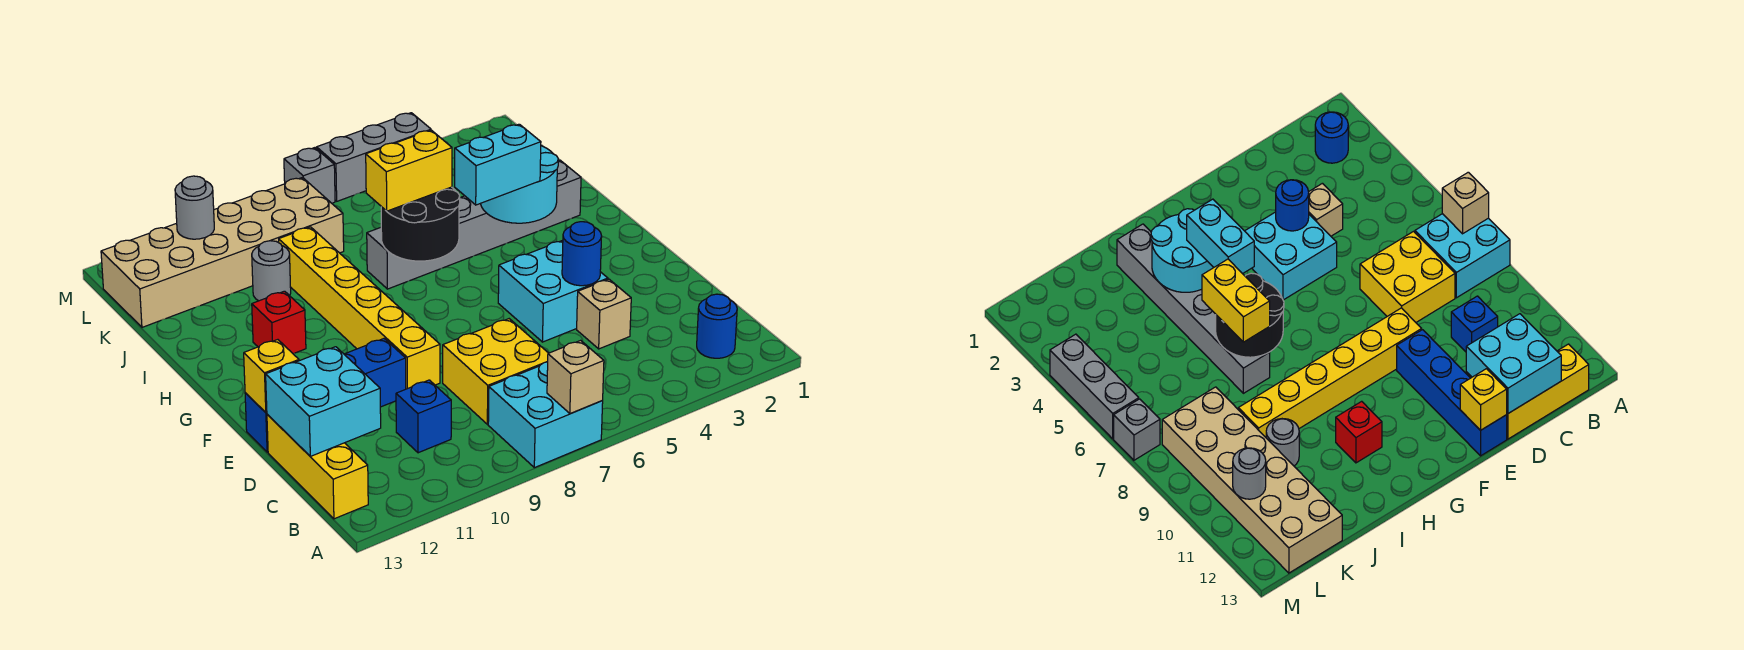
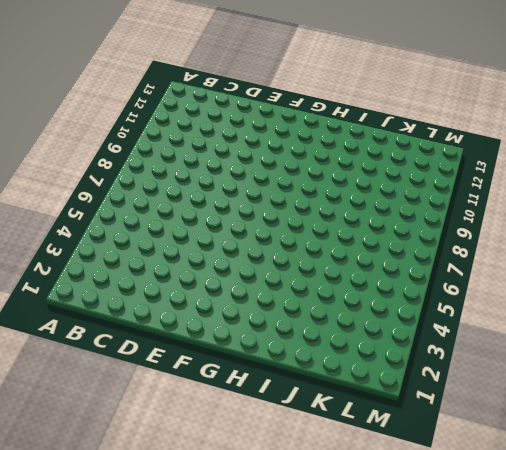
none -> cyan 2x2 brick [488,362,603,468]
none -> blue 1x1 round brick [697,294,737,358]
none -> yellow 1x3 brick [267,414,368,519]

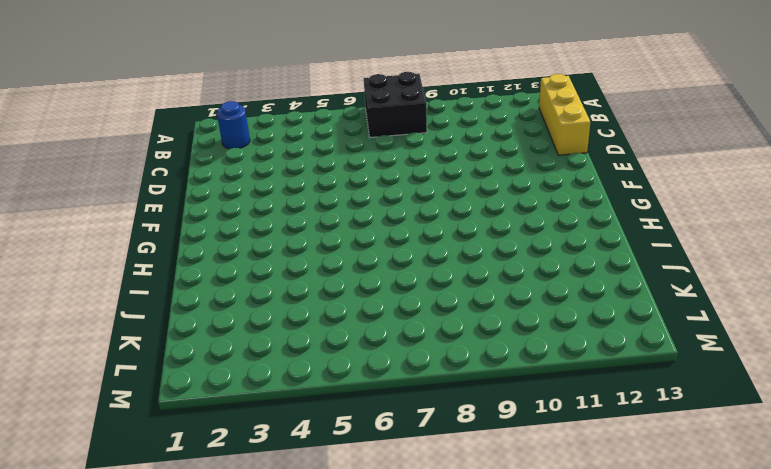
black 2x2 brick [364,72,427,138] -> cyan 2x2 brick [488,362,603,468]
none -> yellow 2x2 brick [443,319,548,424]
none -> blue 1x1 brick [396,380,451,453]
none -> tan 1x1 brick [577,279,631,349]

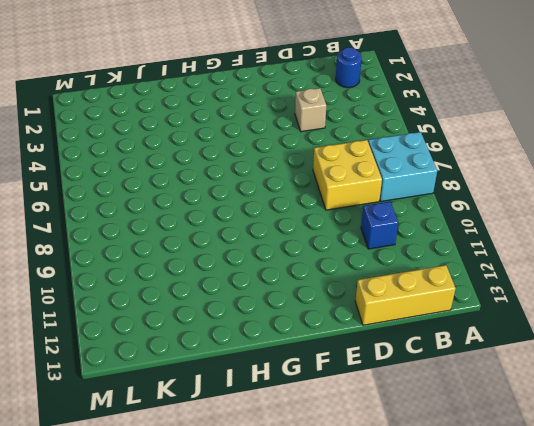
none -> cyan 2x2 brick [498,240,608,342]
none -> yellow 1x6 brick [279,227,440,389]
none -> blue 1x4 brick [245,339,406,452]

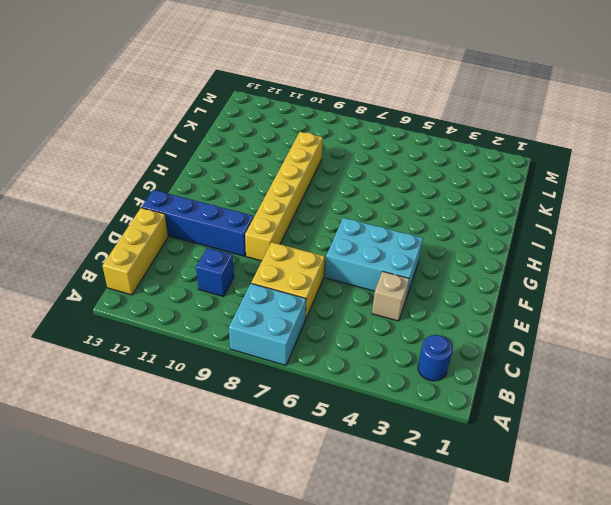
cyan 2x3 brick [325,218,423,298] -> cyan 2x2 brick [498,240,608,342]
none -> red 1x1 brick [252,291,306,354]
none -> grey 1x6 brick [367,160,581,289]
none -> grey 1x1 round brick [252,241,291,301]

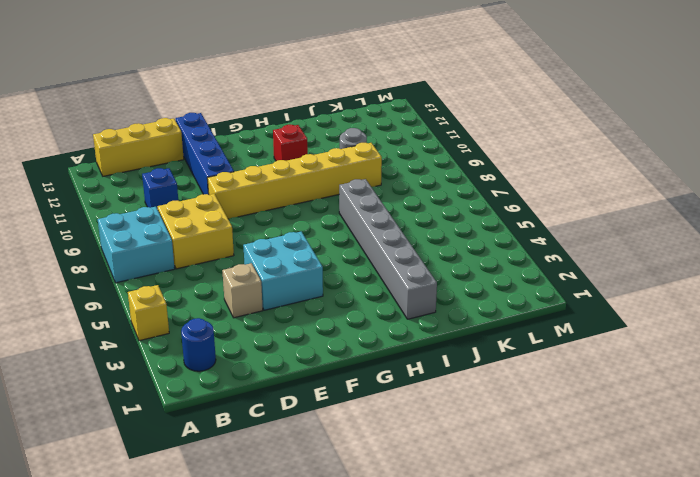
yellow 1x1 brick [128,285,169,341] -> yellow 1x1 brick moved to [244,340,299,412]
none -> tan 2x6 brick [101,178,344,327]
none -> grey 1x3 brick [317,113,431,201]
none -> grey 1x1 brick [284,148,335,203]

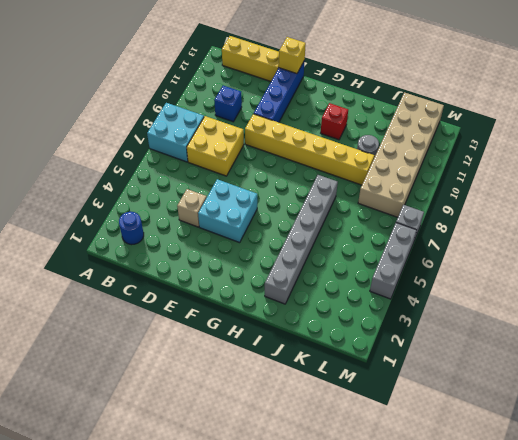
none -> tan 1x1 brick [547,340,604,413]
none -> cyan 2x2 brick [266,347,381,456]
none -> blue 1x1 round brick [562,222,602,286]

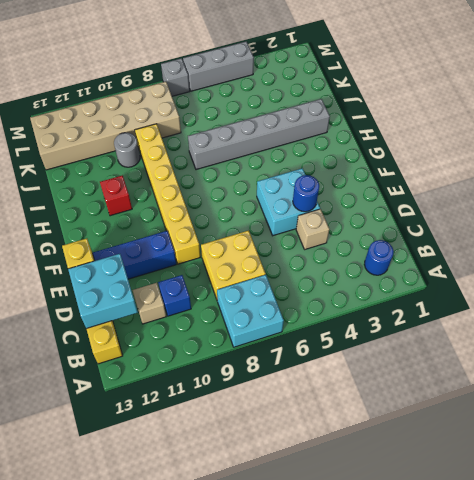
tan 1x1 brick [133,283,166,324] -> tan 1x1 brick moved to [547,340,604,413]
none -> cyan 2x2 round brick [481,146,558,223]
none -> black 2x2 round brick [381,187,460,261]
none -> grey 1x1 round brick [175,176,214,239]

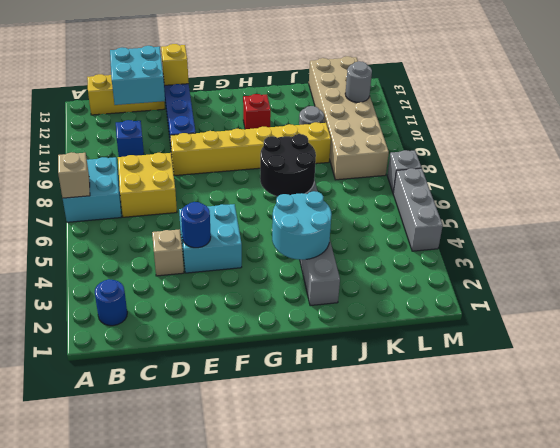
none -> cyan 1x2 brick [455,124,541,205]
none -> yellow 1x2 brick [366,130,452,211]

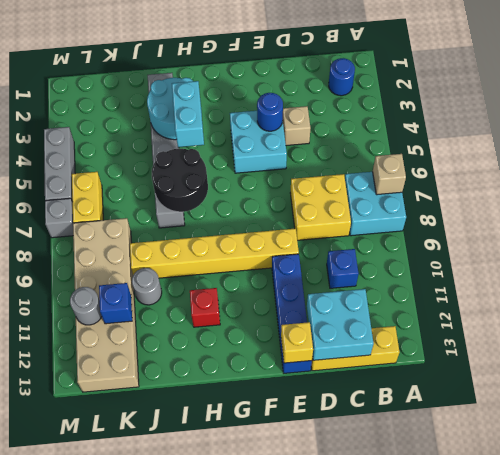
blue 1x1 brick [99,283,132,324] -> none
yellow 1x2 brick [72,172,103,223] -> yellow 1x2 brick moved to [366,130,452,211]

